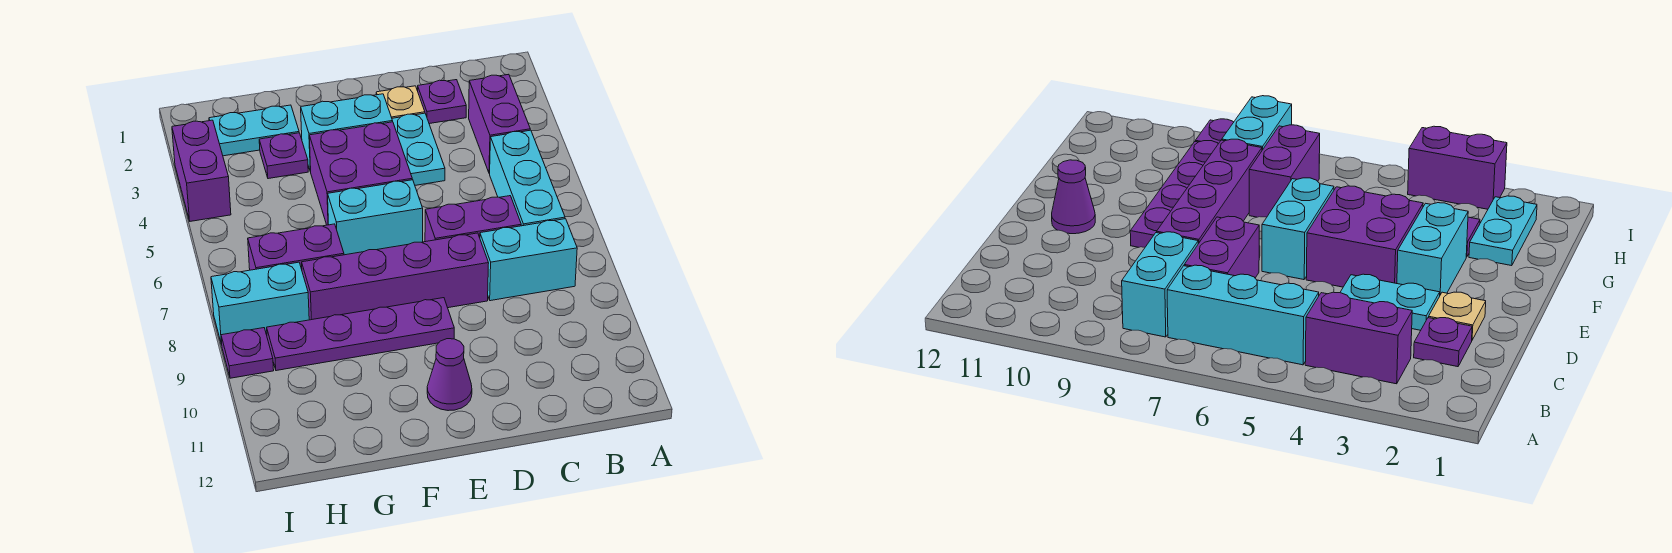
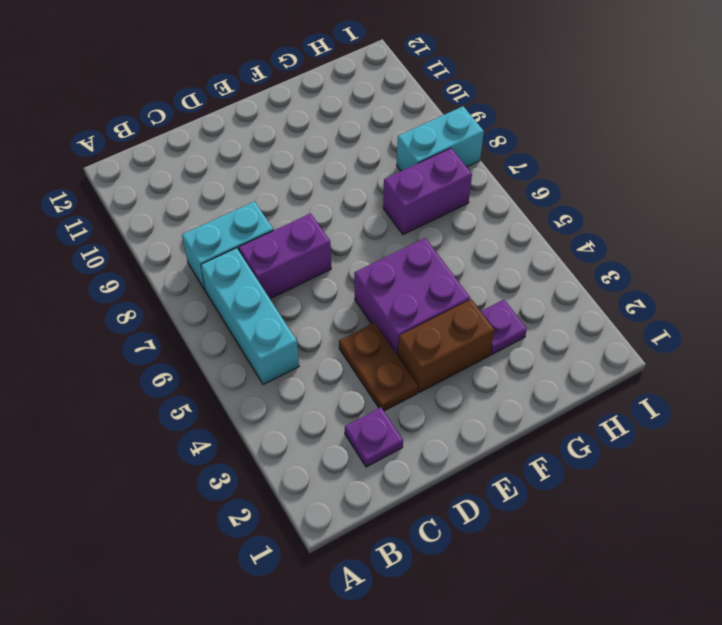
brown 1x2 plate [339,323,418,411] -> cyan 1x2 plate [392,113,445,185]
brown 1x2 brick [398,299,494,393] -> cyan 1x2 brick [301,94,393,172]
none -> purple 1x2 brick [469,74,530,174]
none -> tan 1x1 plate [376,86,425,118]
none -> purple 1x4 brick [302,233,489,320]

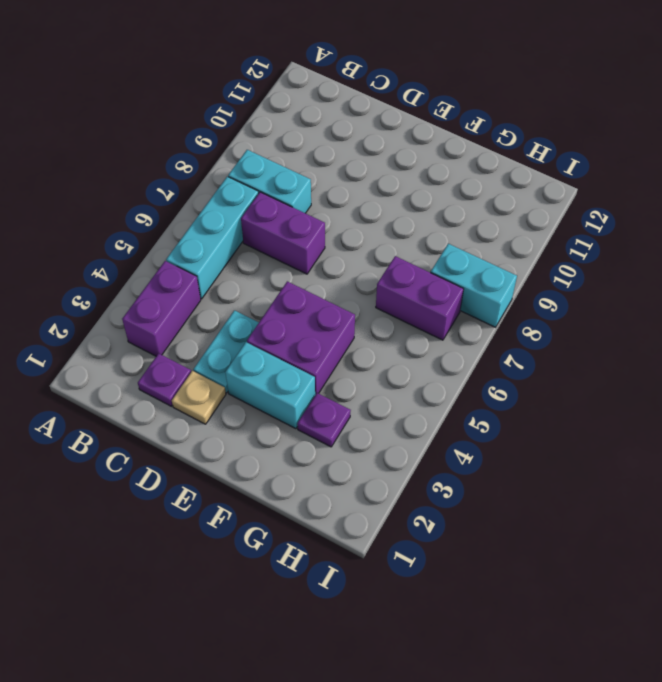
none -> purple 1x4 brick [302,233,489,320]
none -> cyan 1x2 brick [328,180,423,255]
none -> purple 1x4 plate [267,298,454,371]

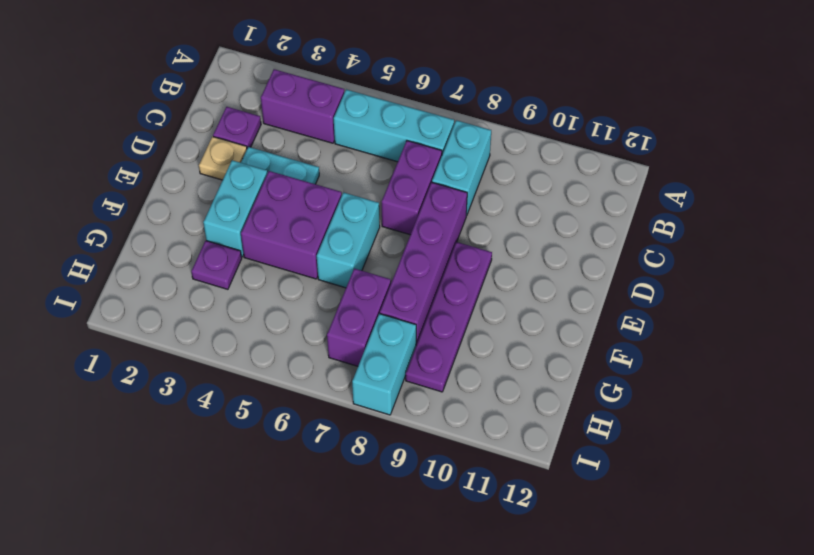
none -> purple 1x1 cone [427,339,472,411]
none -> cyan 1x2 plate [209,105,299,156]
none -> purple 1x2 brick [172,120,231,221]

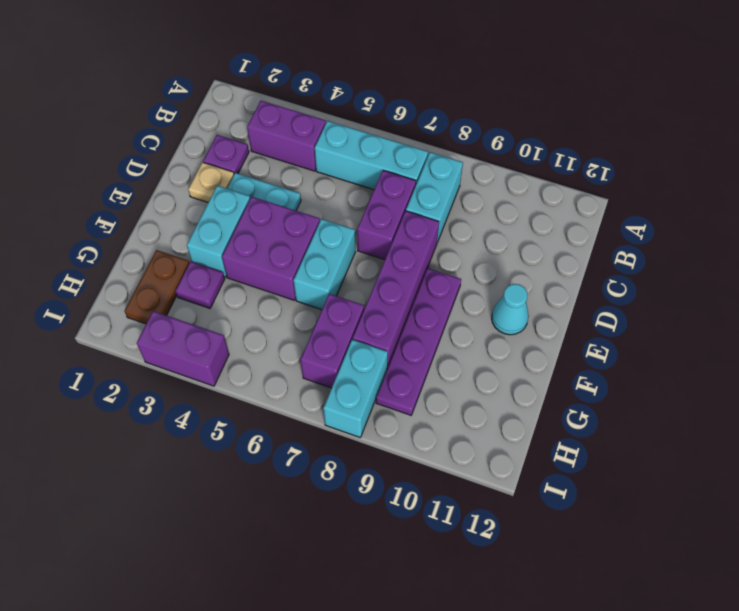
cyan 1x1 cone [492,284,529,335] -> purple 1x1 cone [427,339,472,411]
brown 1x2 plate [125,250,189,324] -> cyan 1x2 plate [209,105,299,156]
none -> purple 1x1 plate [221,328,274,378]

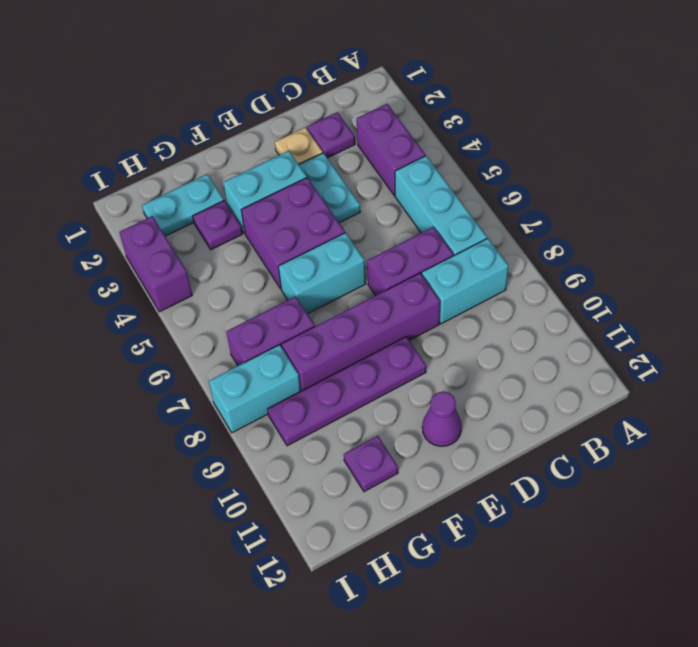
purple 1x1 plate [344,436,398,492] -> purple 1x1 plate moved to [221,328,274,378]

